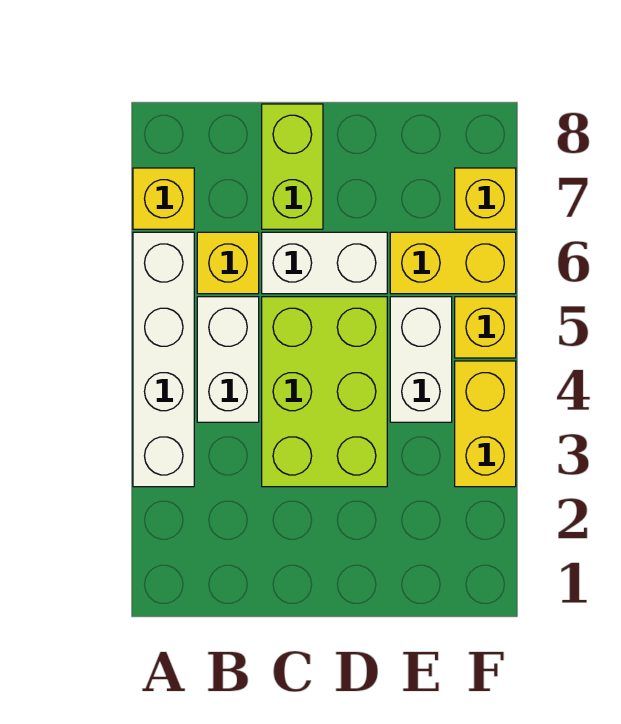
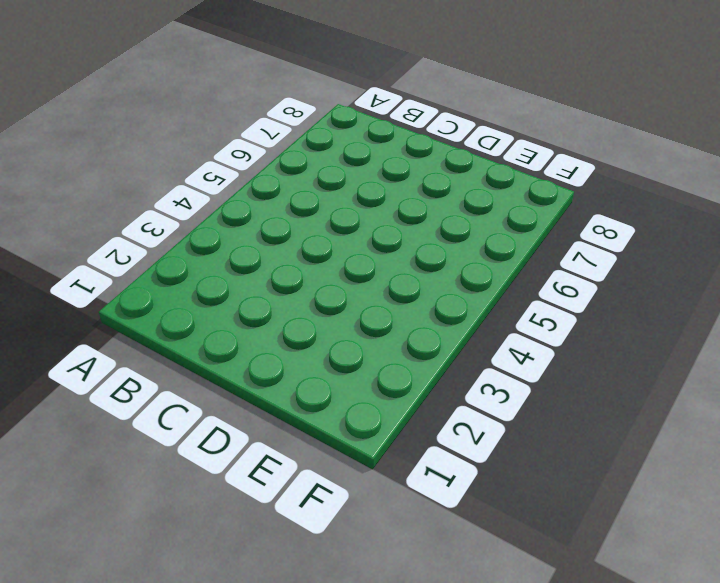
none -> white 1x4 brick [133,232,194,487]
none -> yellow 1x1 brick [133,168,194,229]
none -> white 1x2 brick [197,297,259,422]

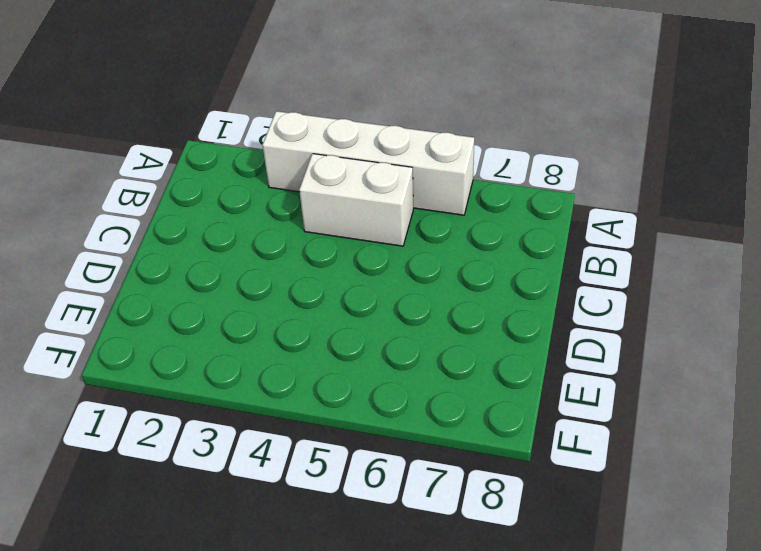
none -> yellow 1x1 brick [133,168,194,229]
none -> yellow 1x1 brick [197,232,259,294]
none -> lime 2x3 brick [262,297,387,487]

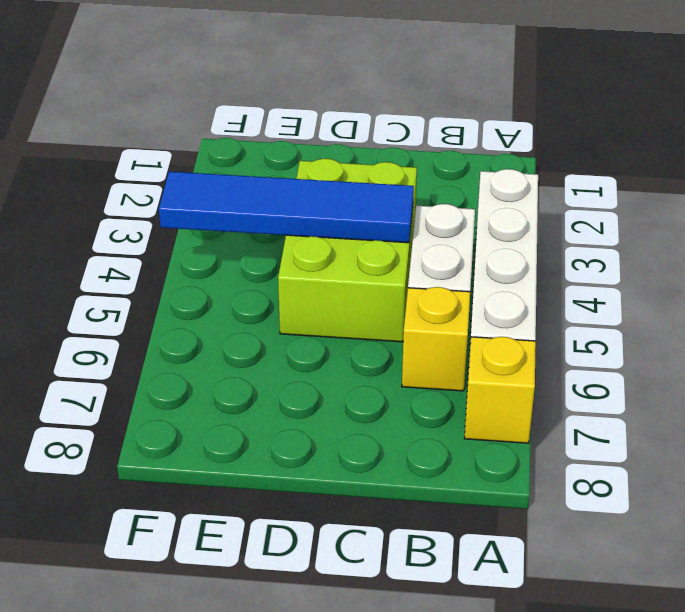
blue 1x4 tile [159,172,414,243] -> none
none -> white 1x2 brick [262,232,387,294]
none -> lime 1x2 brick [262,104,323,229]
none -> white 1x2 brick [390,297,452,422]

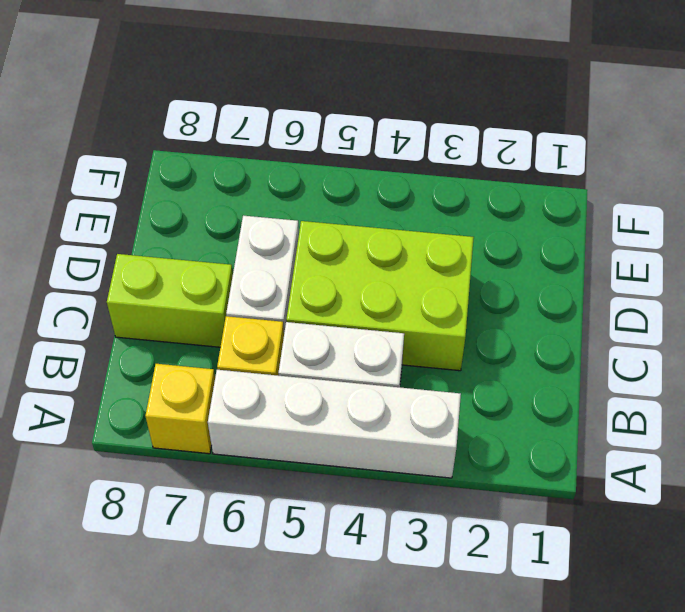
none -> white 1x2 brick [390,297,452,422]
none -> yellow 1x2 brick [390,232,516,294]
none -> yellow 1x2 brick [455,361,516,487]

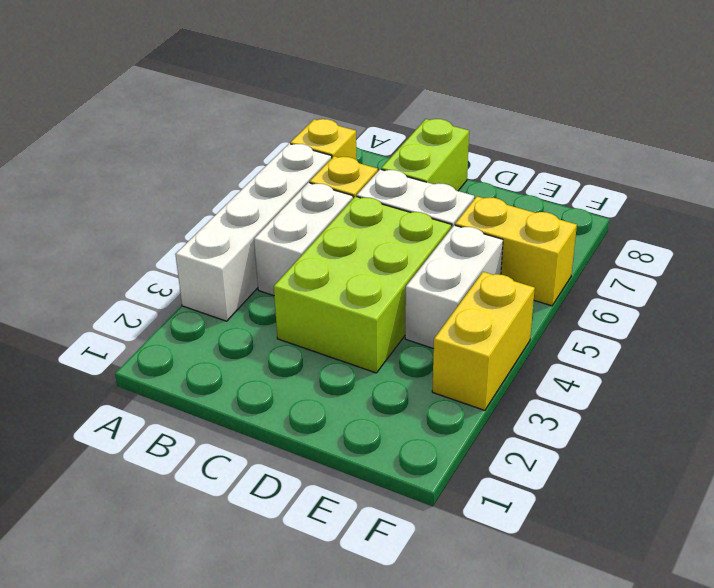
none -> yellow 1x1 brick [455,297,516,358]
none -> yellow 1x1 brick [455,168,516,229]

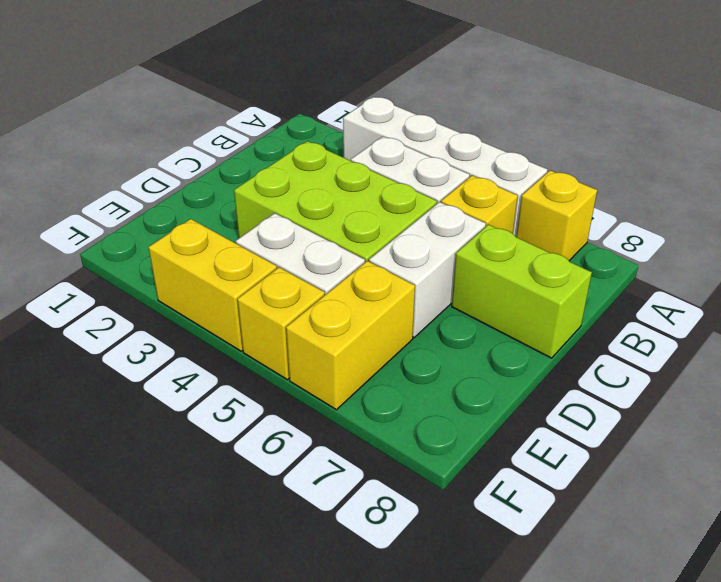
none -> yellow 1x1 brick [455,168,516,229]

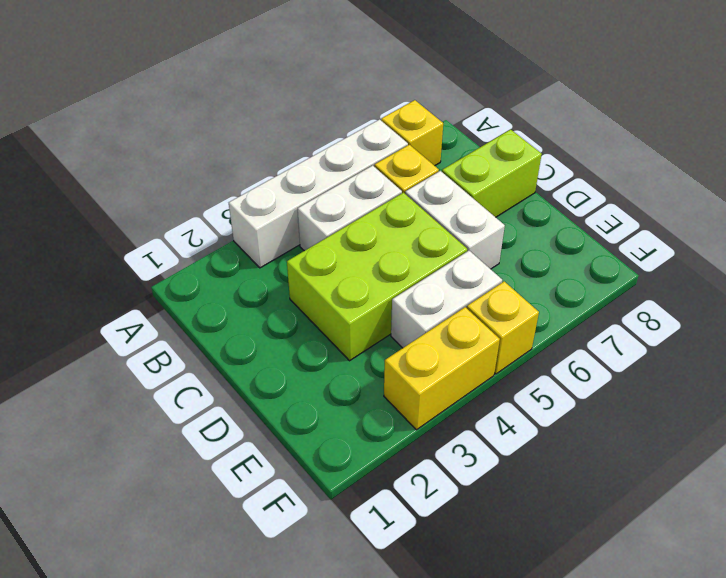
none -> yellow 1x2 brick [390,232,516,294]
none -> yellow 1x1 brick [455,168,516,229]

